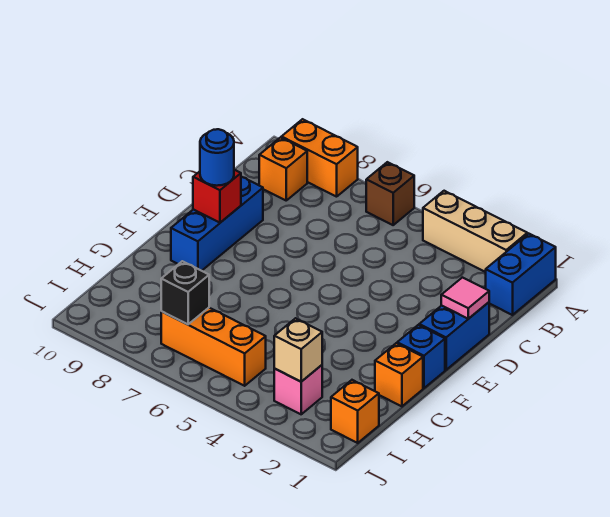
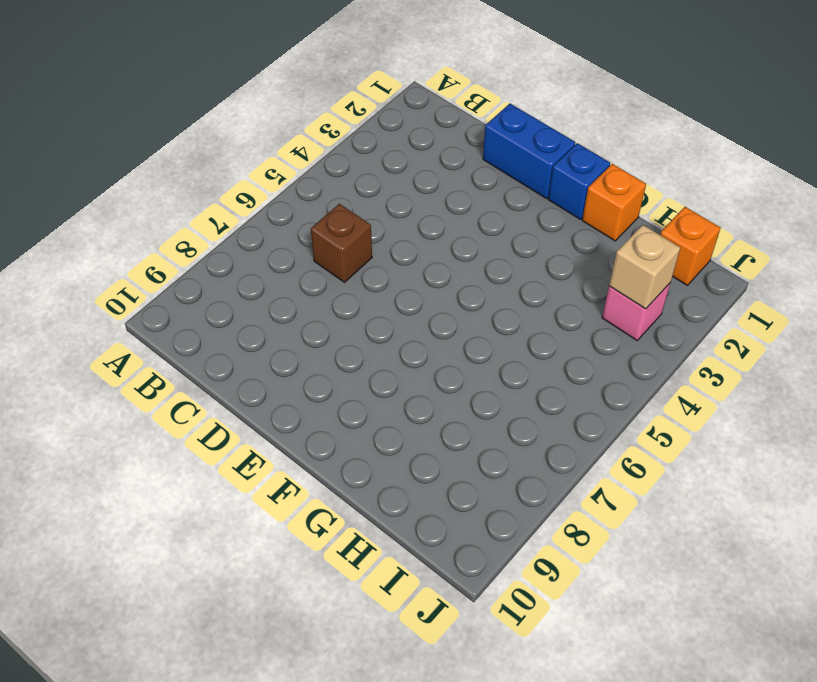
brown 1x1 brick [311,204,372,282] -> brown 1x1 brick moved to [366,162,414,225]
none -> blue 1x2 brick [486,234,556,315]
none -> tan 1x3 brick [423,191,527,272]
none -> orange 1x2 brick [281,119,358,197]

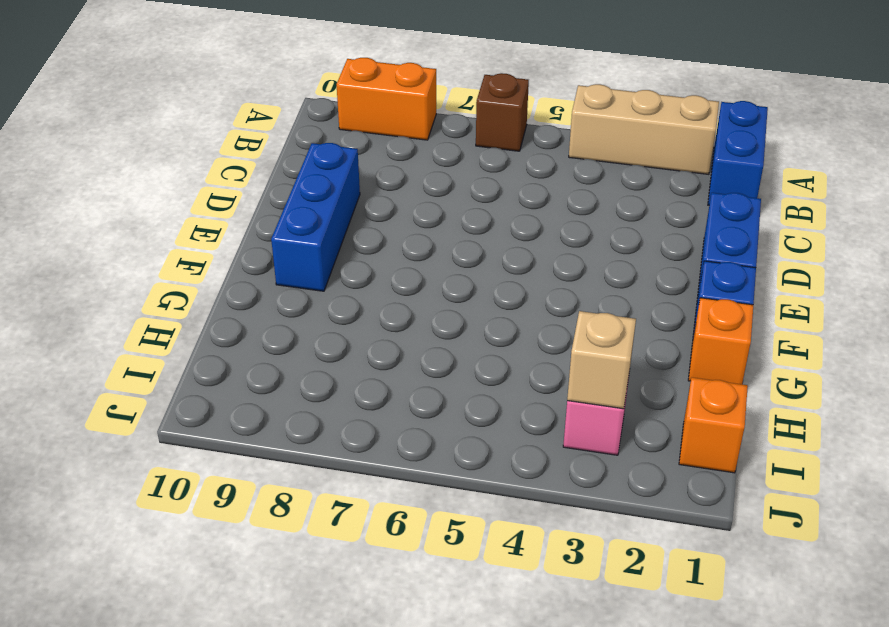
none -> orange 1x1 brick [259,138,307,200]
none -> orange 1x3 brick [161,308,266,386]
none -> pink 1x1 tile [441,278,489,319]

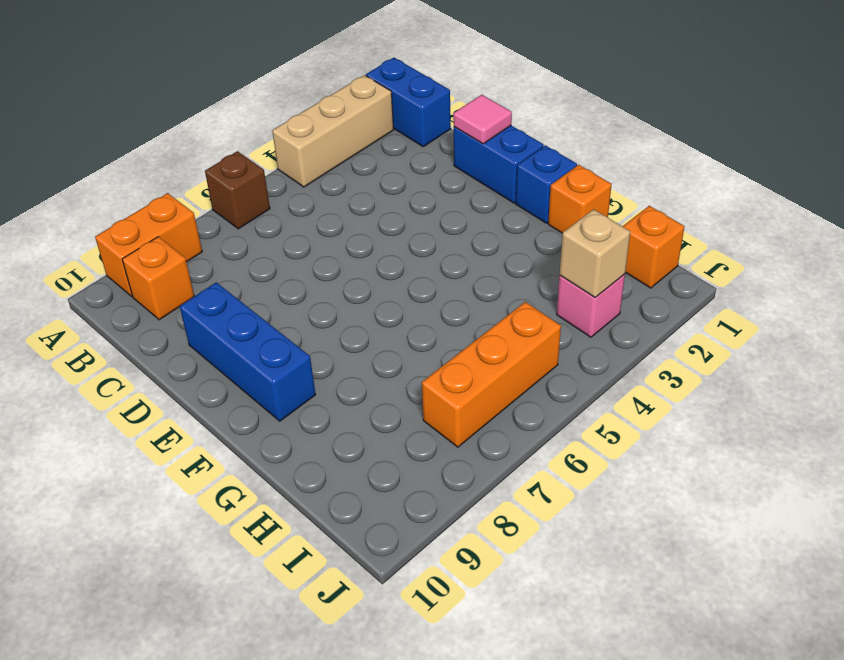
none -> red 1x1 brick [193,169,241,223]
none -> black 1x1 brick [161,261,209,324]
none -> blue 1x1 round brick [200,129,234,186]

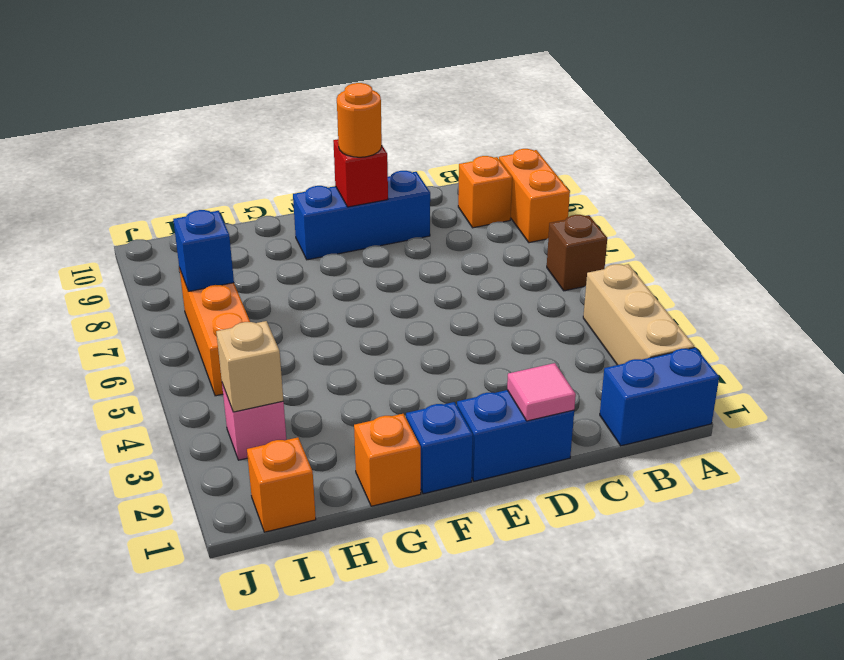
orange 1x1 round brick [337,83,382,157] -> blue 1x1 round brick [200,129,234,186]
blue 1x1 brick [173,210,234,291] -> black 1x1 brick [161,261,209,324]

